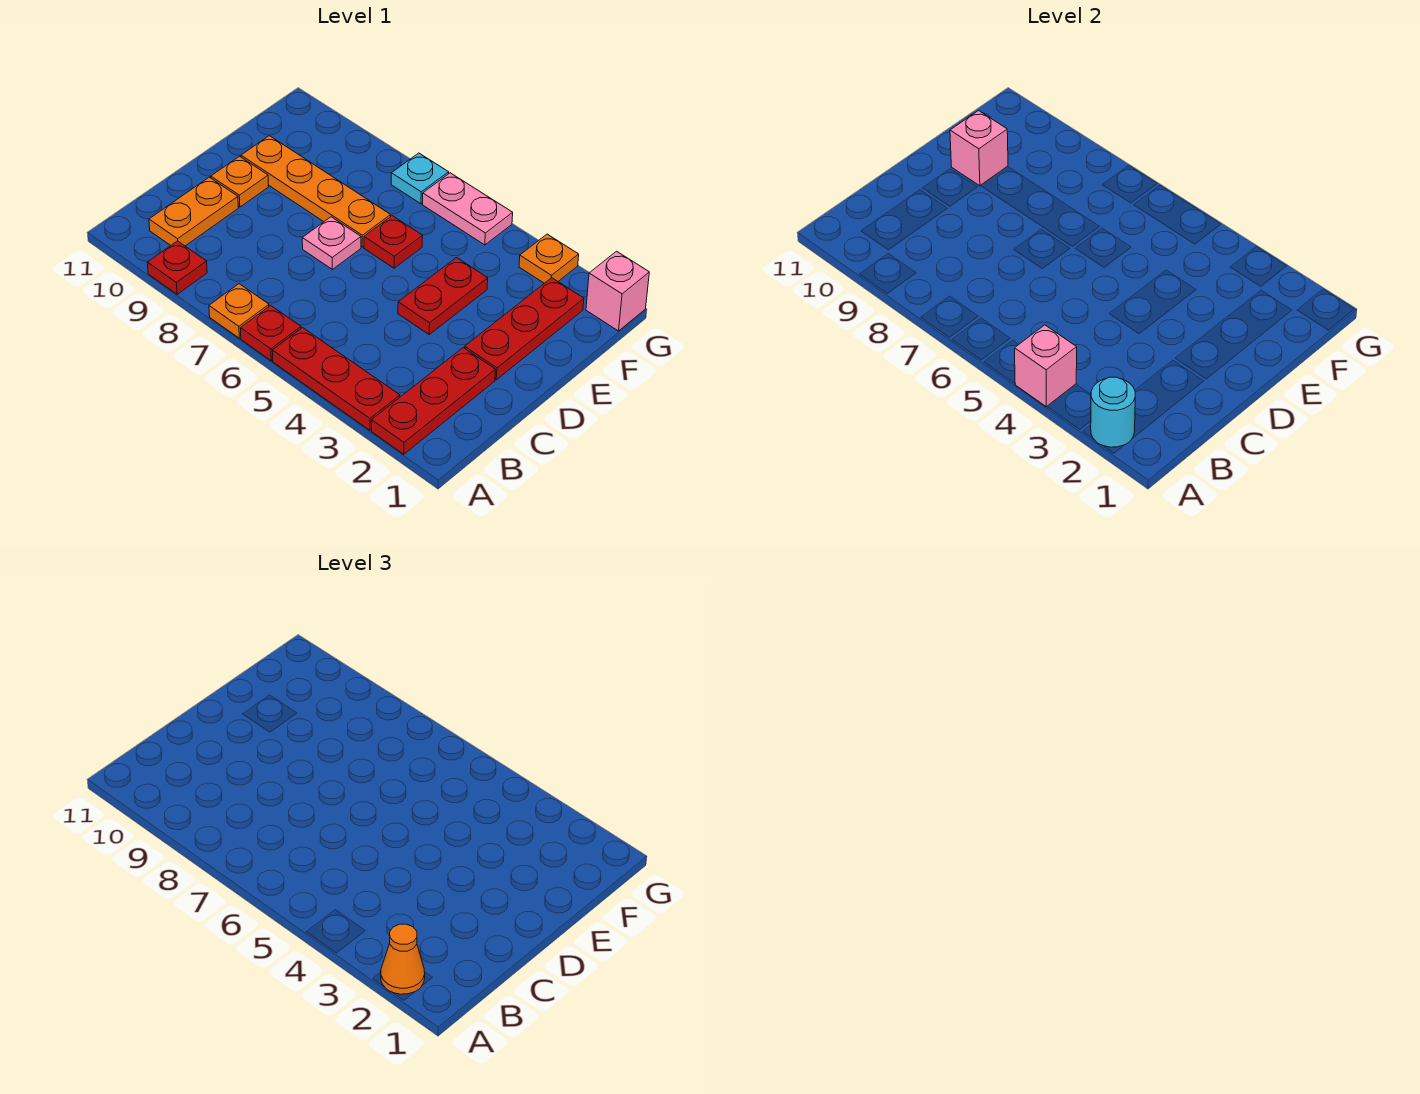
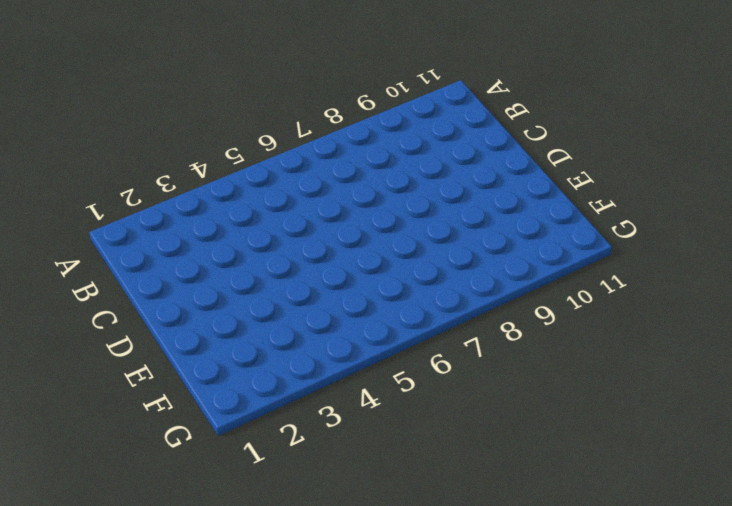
none -> red 1x3 plate [372,348,495,454]
none -> red 1x3 plate [272,328,400,430]
none -> red 1x1 plate [241,305,301,361]

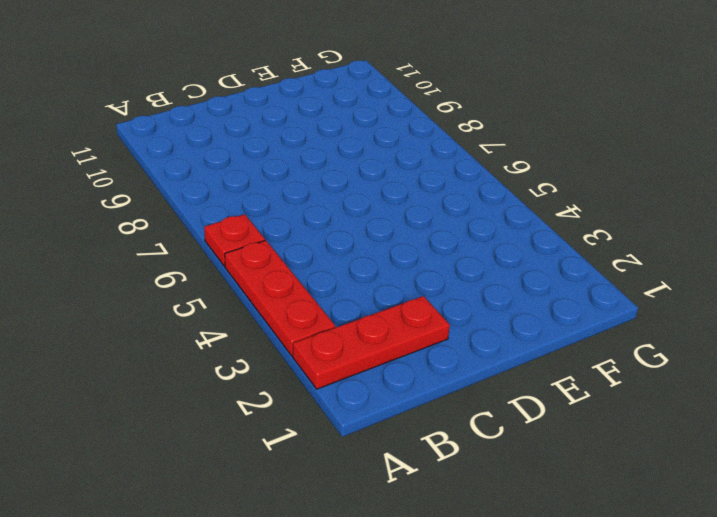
none -> orange 1x1 plate [209,284,269,338]
none -> red 1x1 plate [147,241,207,294]
none -> orange 1x2 plate [149,177,238,246]

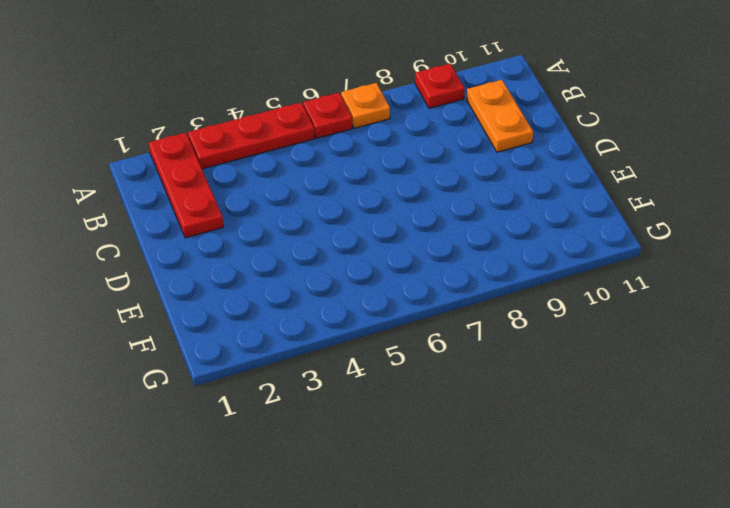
none -> red 1x3 plate [465,278,584,380]
none -> red 1x2 plate [398,258,488,334]
none -> pink 1x1 plate [302,217,361,269]

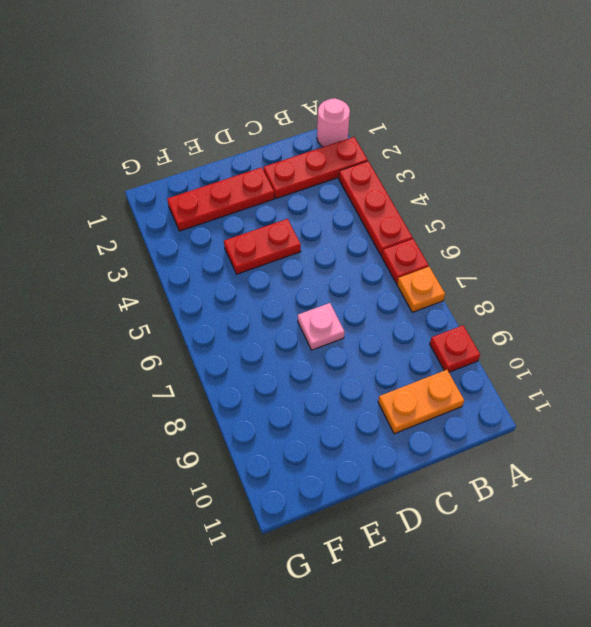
pink 1x1 round brick [317,98,350,147] -> none
none -> orange 1x1 plate [211,156,269,207]
none -> red 1x1 plate [364,216,423,268]
none -> orange 1x4 plate [241,136,391,247]

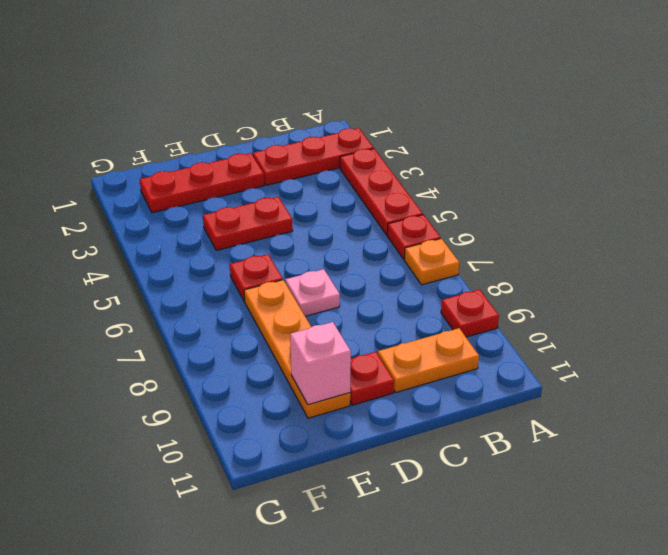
red 1x1 plate [350,352,394,405] -> orange 1x1 plate [211,156,269,207]
none -> pink 1x1 brick [586,251,649,331]
none -> orange 1x1 plate [519,234,579,283]
none -> pink 1x2 plate [423,173,513,245]

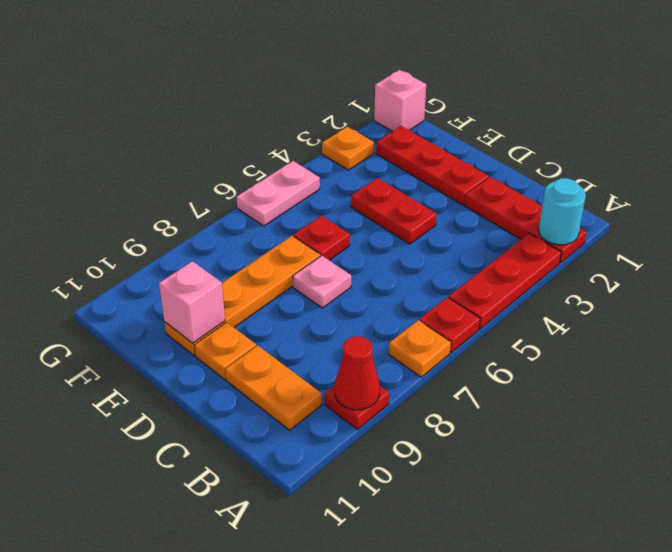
red 1x1 cone [334,336,380,410] -> none
none -> cyan 1x1 plate [391,153,449,204]
none -> pink 1x1 brick [1015,325,1077,407]
none -> orange 1x1 cone [381,924,425,994]

